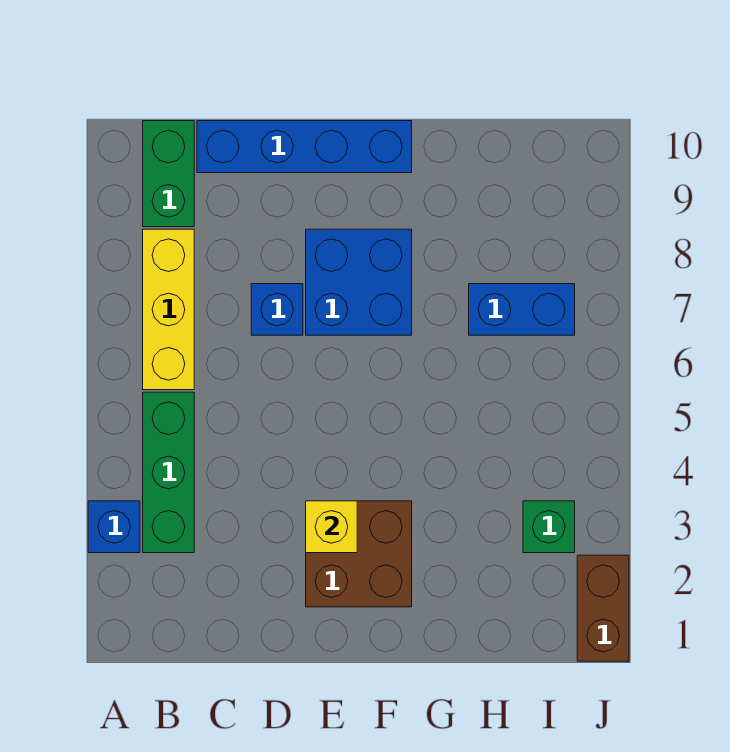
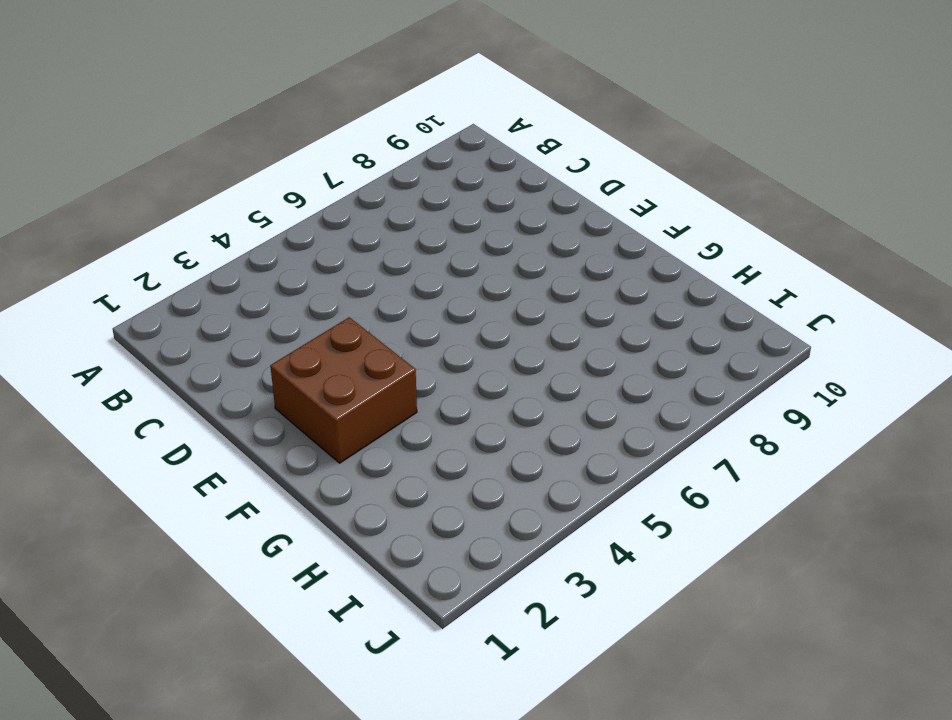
none -> blue 1x1 brick [88,501,140,553]
none -> green 1x3 brick [143,392,194,553]
none -> yellow 1x3 brick [143,229,194,390]

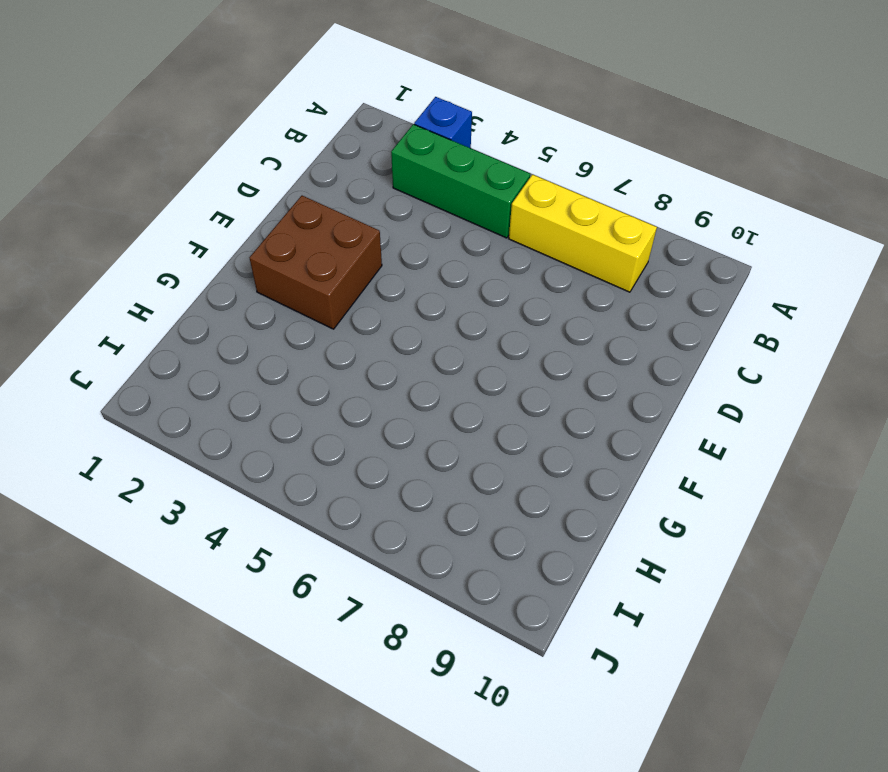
none -> green 1x2 brick [143,121,194,227]
none -> blue 1x4 brick [197,121,412,173]
none -> blue 1x1 brick [251,284,303,335]

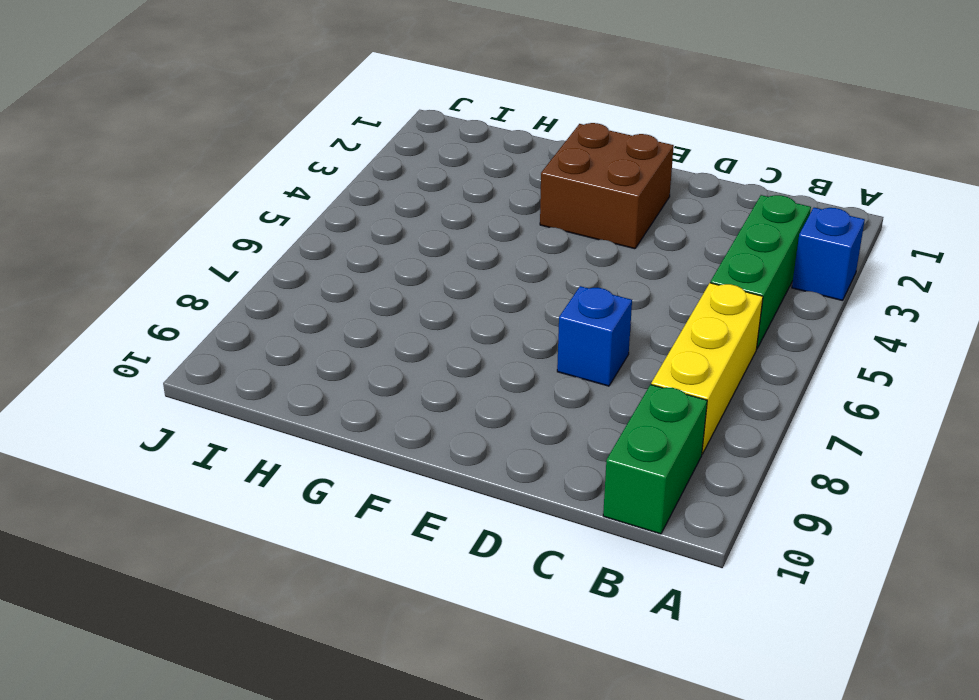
none -> blue 1x4 brick [197,121,412,173]
none -> blue 2x2 brick [306,229,412,335]
none -> blue 1x2 brick [469,284,575,335]

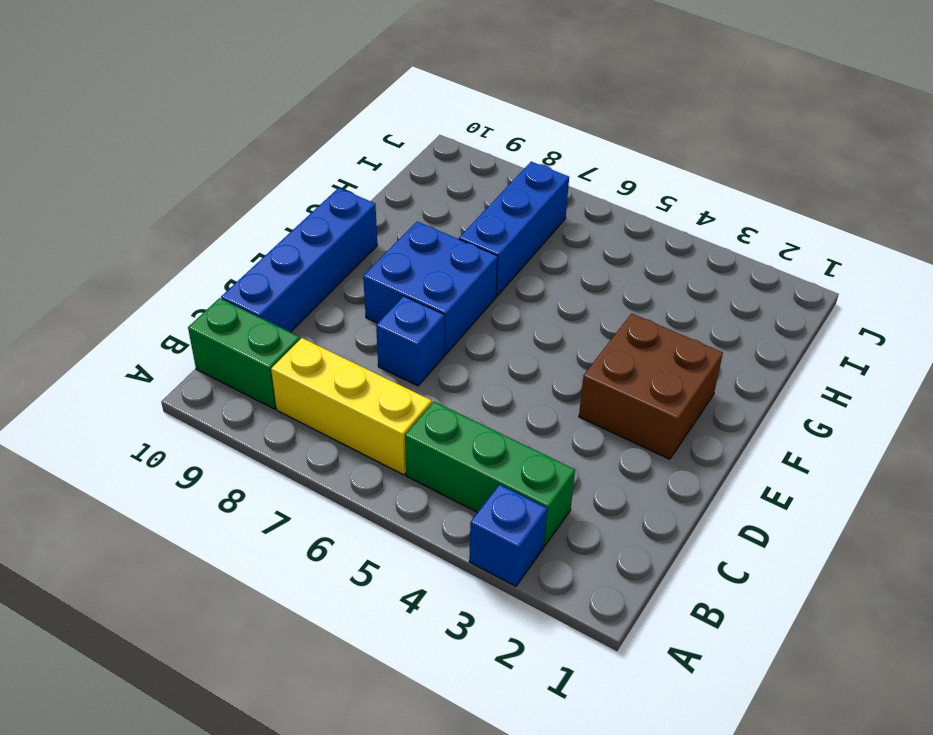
blue 1x3 brick [459,162,569,296] -> blue 1x2 brick [469,284,575,335]
none -> green 1x1 brick [523,501,575,553]
none -> brown 1x2 brick [577,555,629,661]
none -> yellow 1x1 brick [306,501,357,553]

